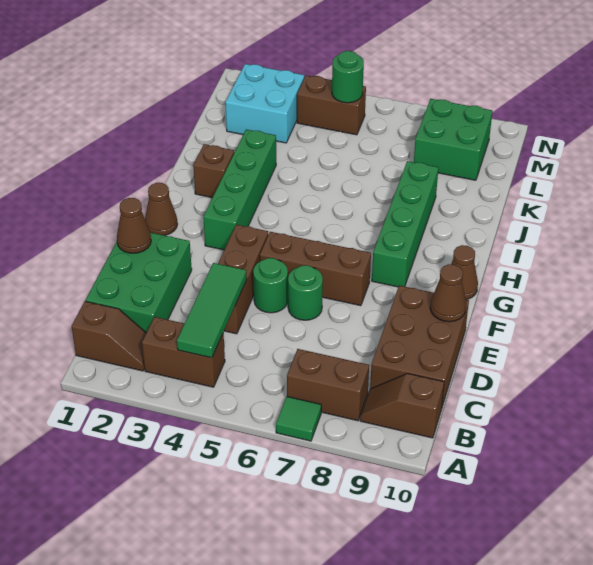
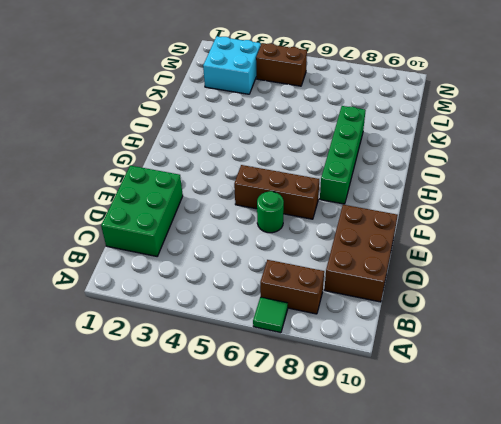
none -> brown 1x2 slope [72,301,146,371]
none -> brown 1x2 brick [142,317,225,387]
none -> brown 1x2 slope [360,373,444,438]

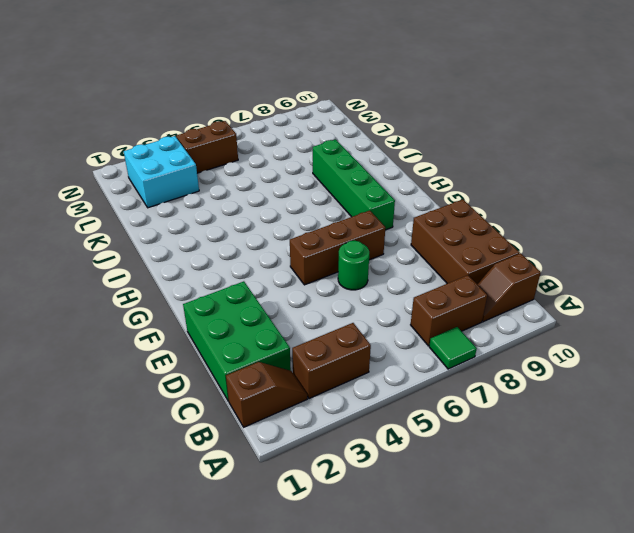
none -> brown 1x3 brick [218,225,268,334]
none -> green 1x1 round brick [253,258,288,313]
none -> brown 1x1 cone [145,183,178,235]

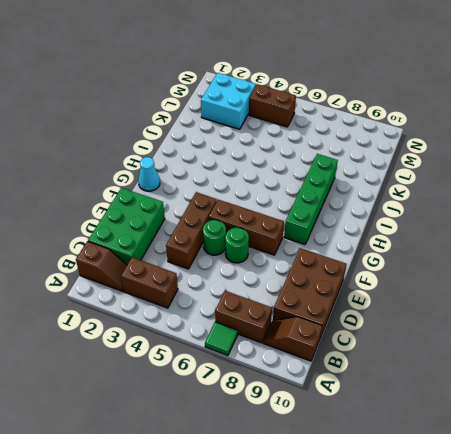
cyan 1x1 cone [138,157,160,191] -> brown 1x1 cone [145,183,178,235]
none -> green 1x4 brick [203,130,276,250]
none -> brown 1x1 cone [451,245,478,300]
none -> brown 1x1 brick [193,144,234,198]

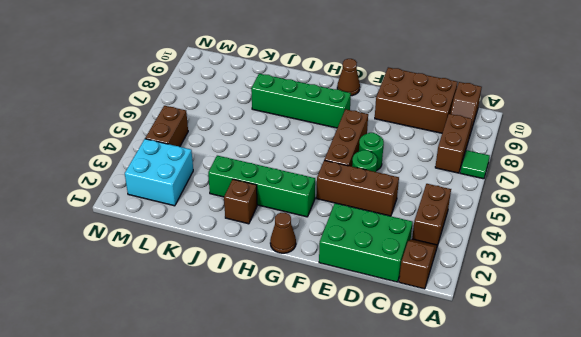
none -> green 2x2 brick [414,99,492,180]
none -> green 1x3 tile [177,263,247,358]
none -> brown 1x1 cone [117,198,151,253]

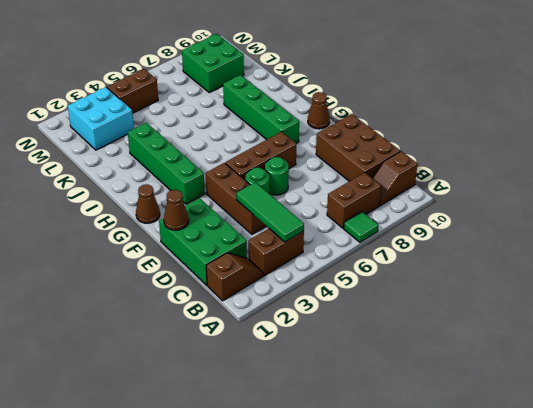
none -> brown 1x1 brick [193,144,234,198]
none -> brown 1x1 cone [430,264,466,322]
none -> green 1x1 round brick [332,51,364,103]

